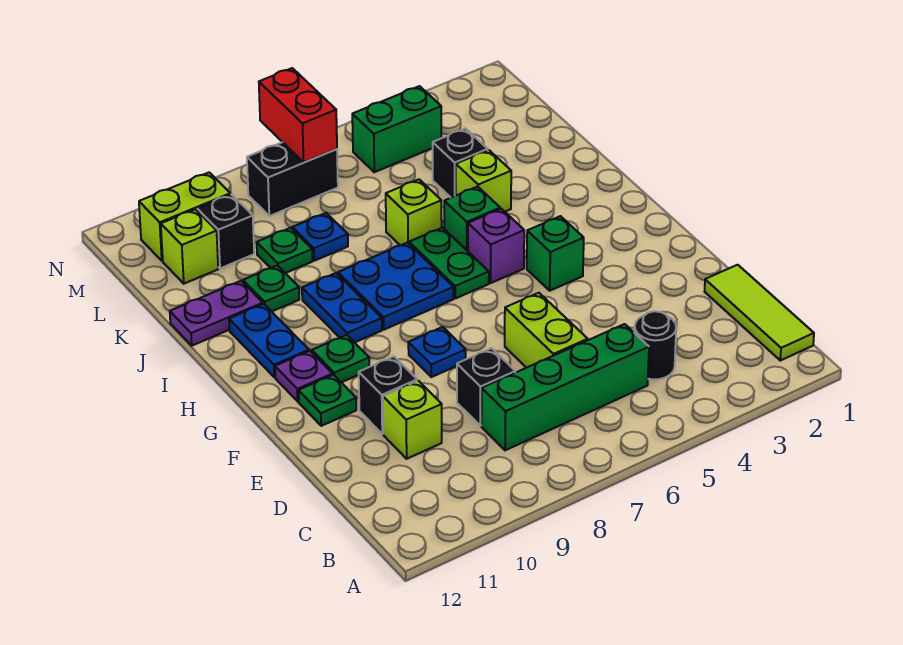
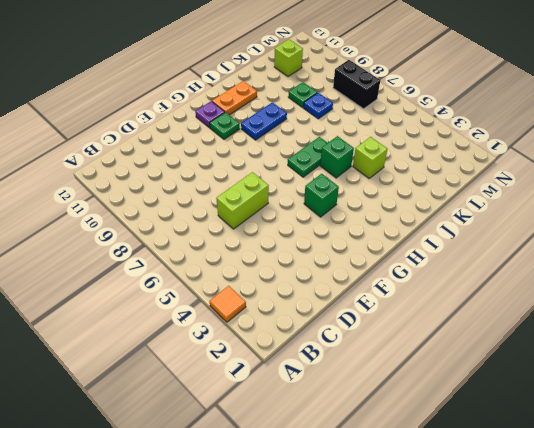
orange 1x1 tile [209,286,246,322] -> none
orange 1x2 plate [212,81,257,115] -> blue 1x2 plate [229,304,309,377]
none -> lime 1x3 tile [705,265,814,360]
none -> black 1x1 round brick [634,311,676,380]
none -> green 1x4 brick [481,324,649,450]
none -> black 1x1 brick [457,348,515,426]

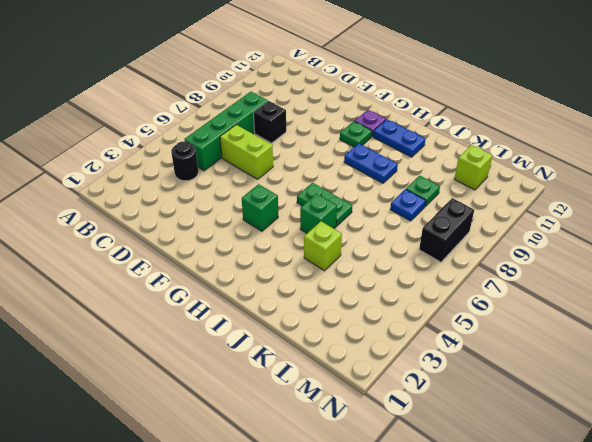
none -> lime 1x3 tile [705,265,814,360]
none -> lime 1x1 brick [383,381,442,459]
none -> black 1x1 brick [359,356,417,434]
none -> blue 1x1 plate [408,327,466,377]

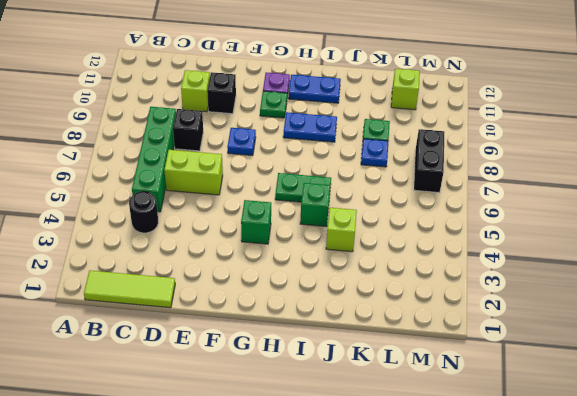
none -> green 1x1 plate [298,375,356,426]
none -> purple 1x1 brick [468,209,524,283]
none -> blue 2x2 plate [338,243,453,330]
none -> lime 1x1 brick [386,179,442,245]

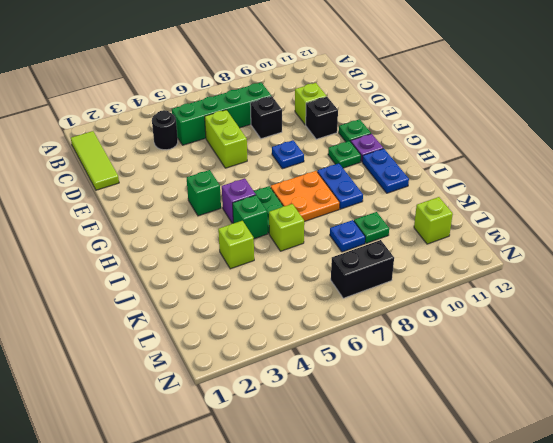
orange 2x2 plate [271,171,340,222] -> blue 2x2 plate [338,243,453,330]
none -> green 1x1 plate [243,265,299,311]
none -> purple 1x2 plate [170,281,263,346]
none -> black 1x1 brick [433,128,488,198]
none -> black 1x1 brick [197,194,254,268]

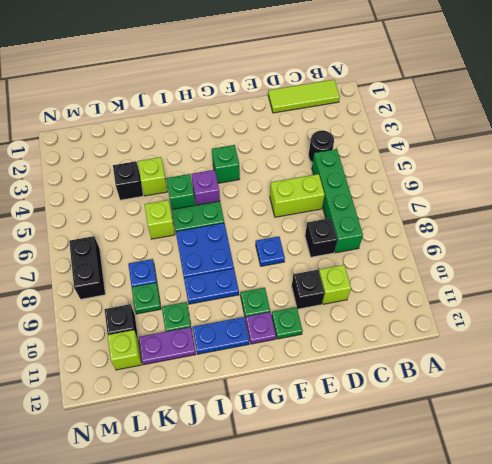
purple 1x2 plate [139,327,196,365] -> purple 1x2 plate turned to [170,281,263,346]
none -> green 1x2 brick [352,86,441,172]
none -> lime 1x2 brick [139,172,231,261]
none -> red 1x2 brick [259,68,337,162]

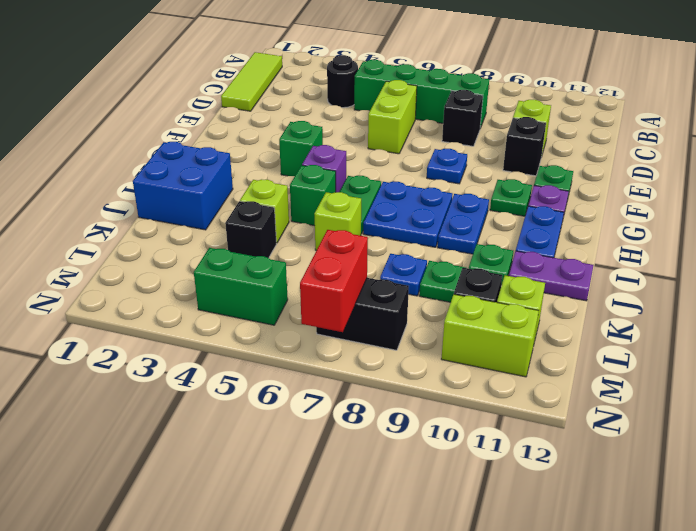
blue 2x2 brick [133,142,233,230] -> none

